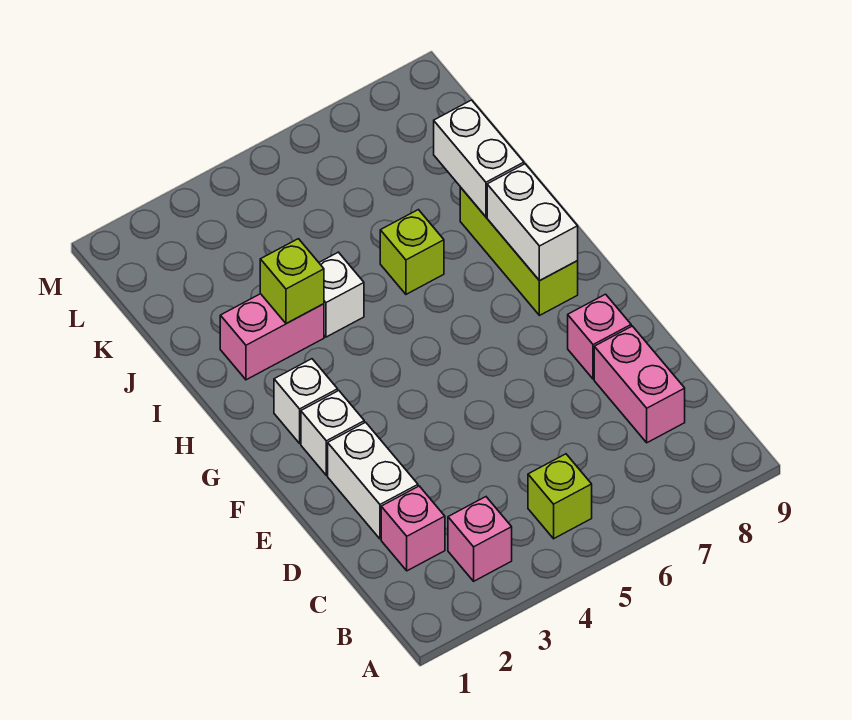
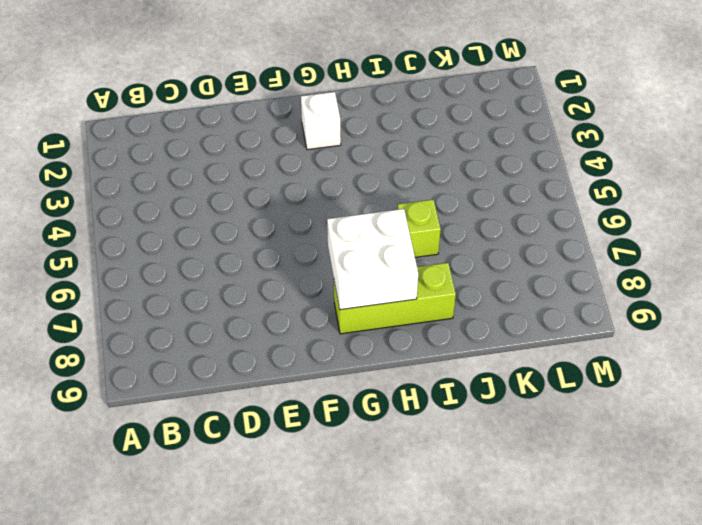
white 2x2 brick [327,209,418,310] -> white 1x2 brick [487,164,578,281]
none -> pink 1x1 brick [448,497,512,581]
none -> lime 1x1 brick [528,454,592,539]
none -> pink 1x1 brick [381,486,445,571]

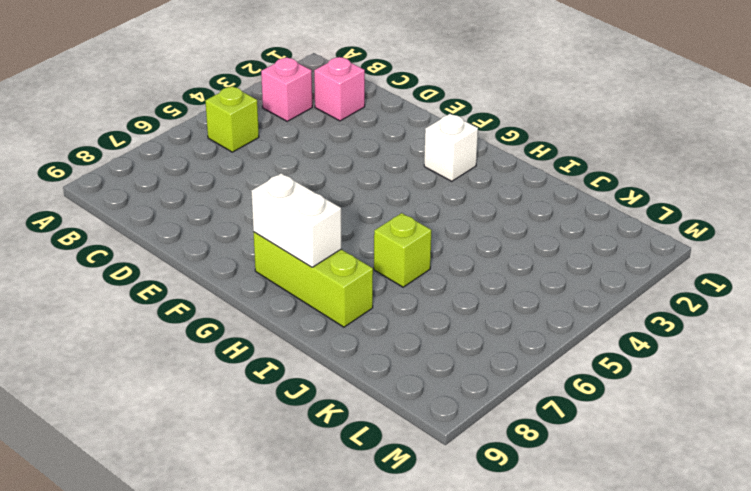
none -> pink 1x2 brick [594,326,685,443]
none -> white 1x2 brick [328,422,418,539]
none -> pink 1x1 brick [568,294,631,379]

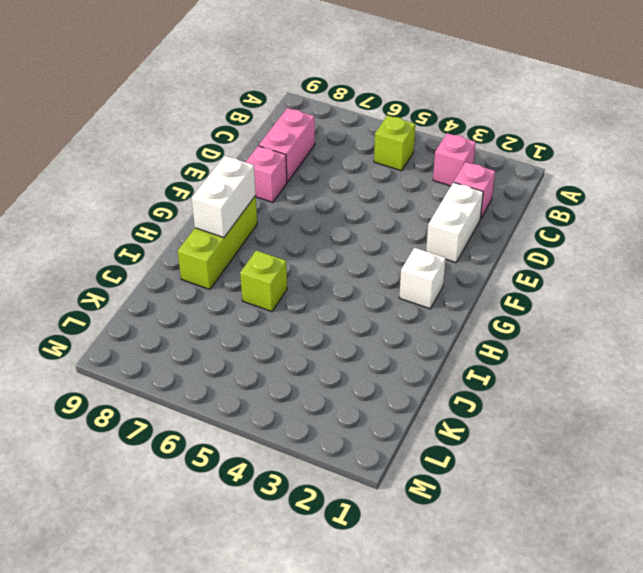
none -> white 1x1 brick [301,391,364,475]
none -> pink 1x2 brick [220,294,324,380]
none -> white 1x1 brick [319,252,364,337]

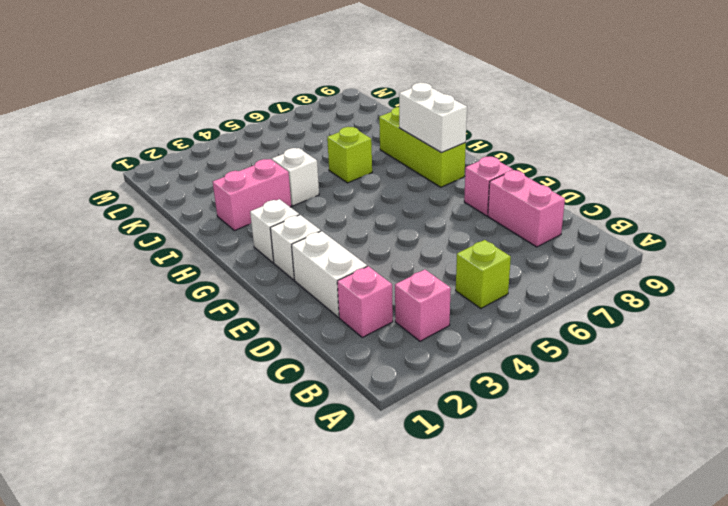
none -> lime 1x1 brick [260,239,324,324]
none -> white 1x2 brick [434,100,524,217]

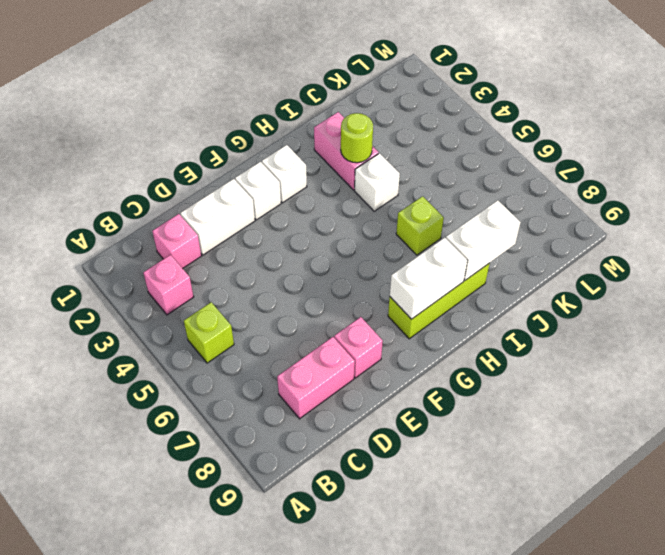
lime 1x1 round brick [341,113,373,163] -> lime 1x1 brick [260,239,324,324]

